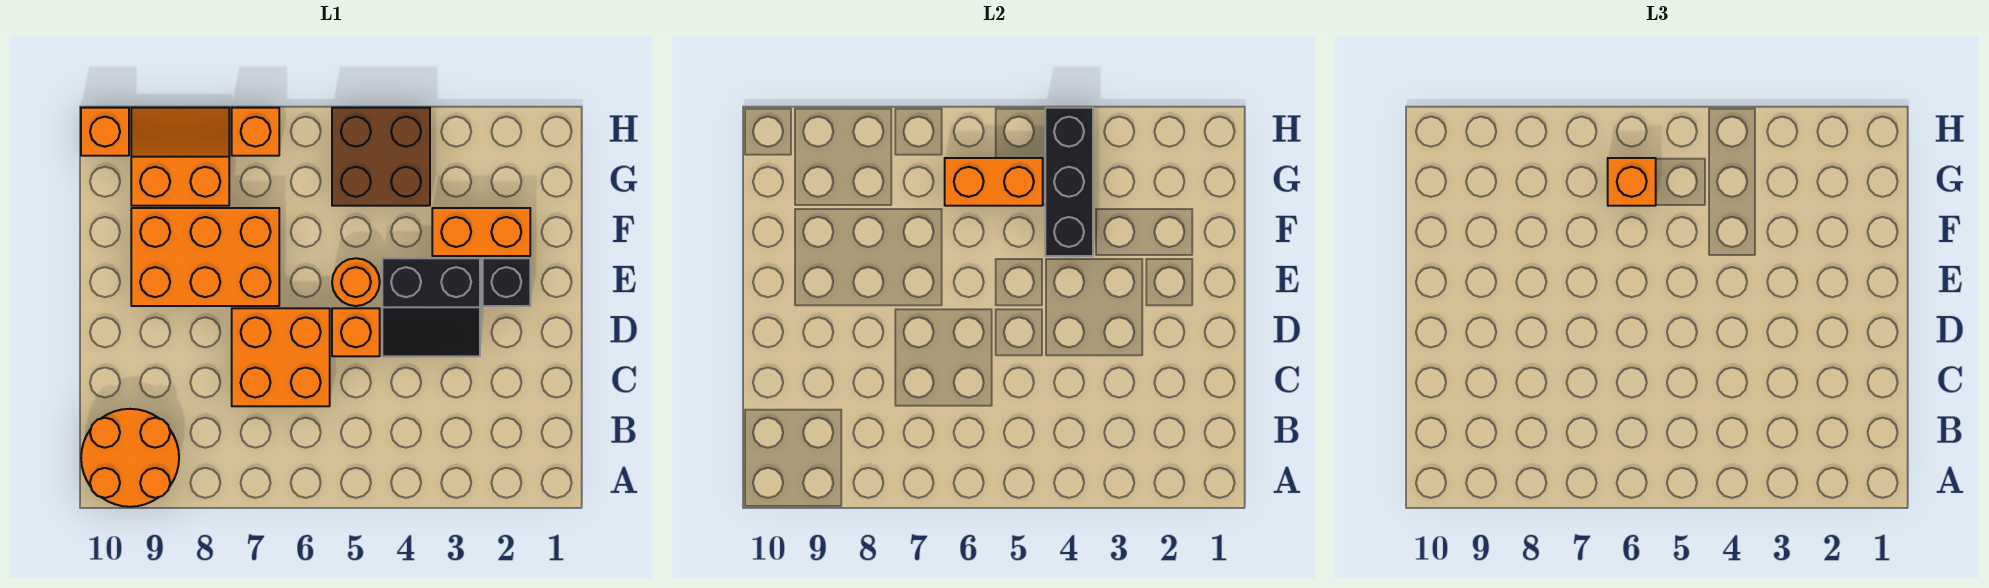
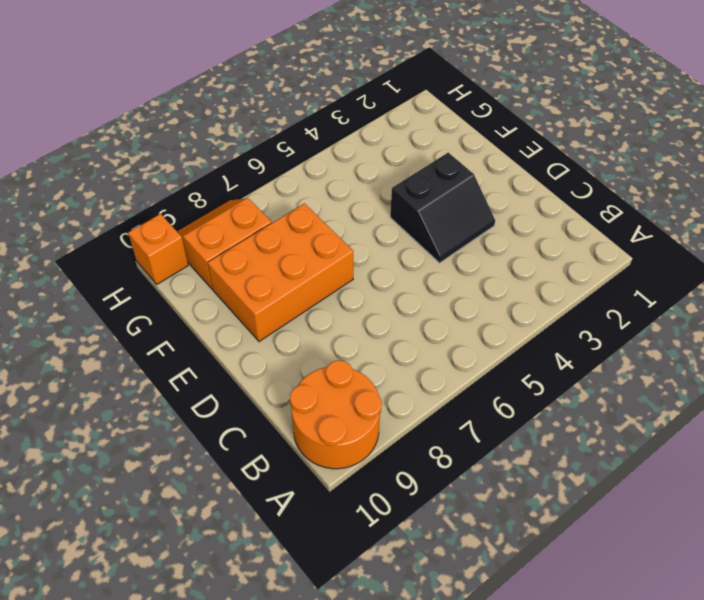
none -> orange 2x2 brick [232,308,330,406]
none -> orange 1x1 brick [332,308,380,356]
none -> black 1x1 brick [483,258,530,306]

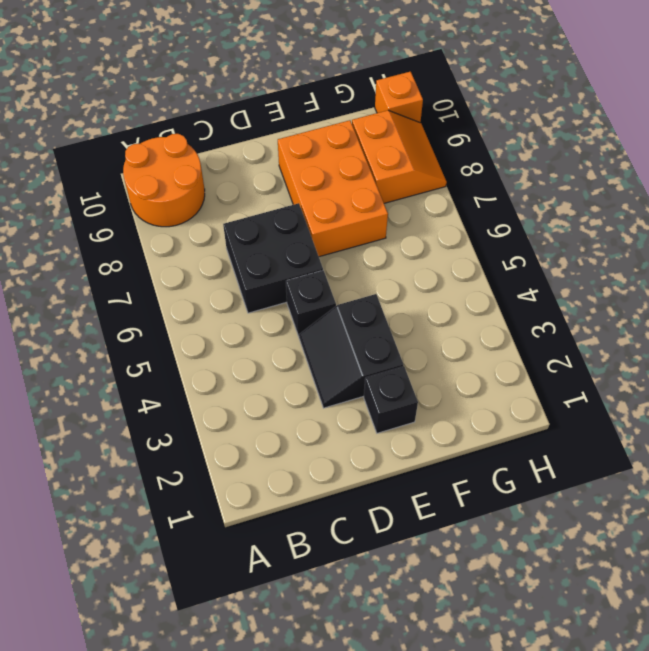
black 2x2 brick [223,203,323,313] -> orange 2x2 brick [232,308,330,406]
black 1x1 brick [286,270,336,336] -> orange 1x1 brick [332,308,380,356]
none -> orange 1x1 round brick [332,258,380,306]
none -> orange 1x2 brick [432,208,530,256]
none -> brown 2x2 brick [332,108,430,206]

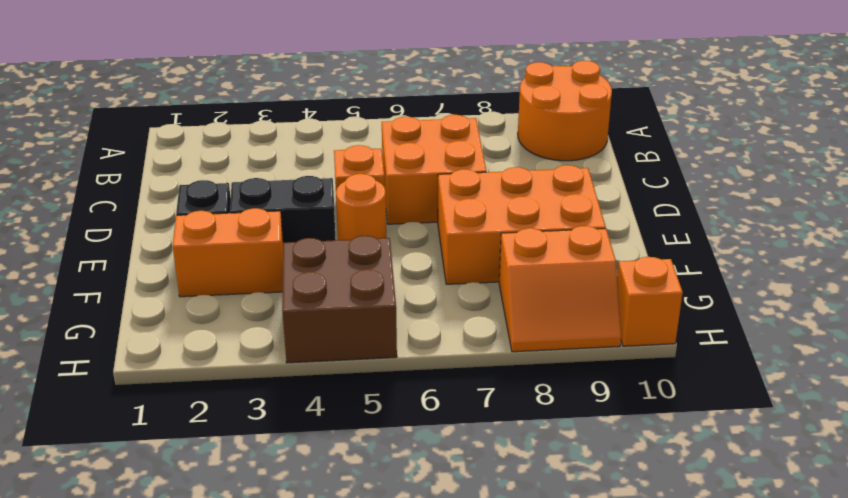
none -> orange 1x1 brick [232,108,279,156]
none -> black 1x3 brick [1045,108,1093,256]
none -> orange 1x2 brick [945,158,1043,206]

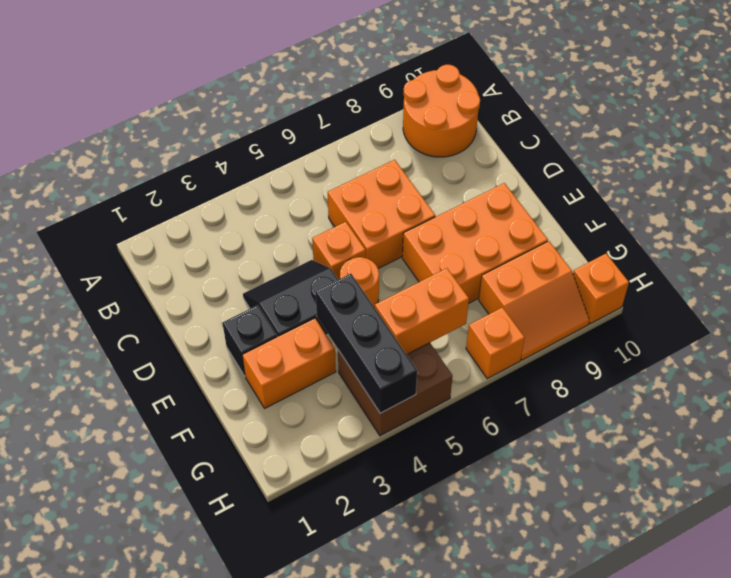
none -> orange 1x1 brick [1608,158,1656,206]

